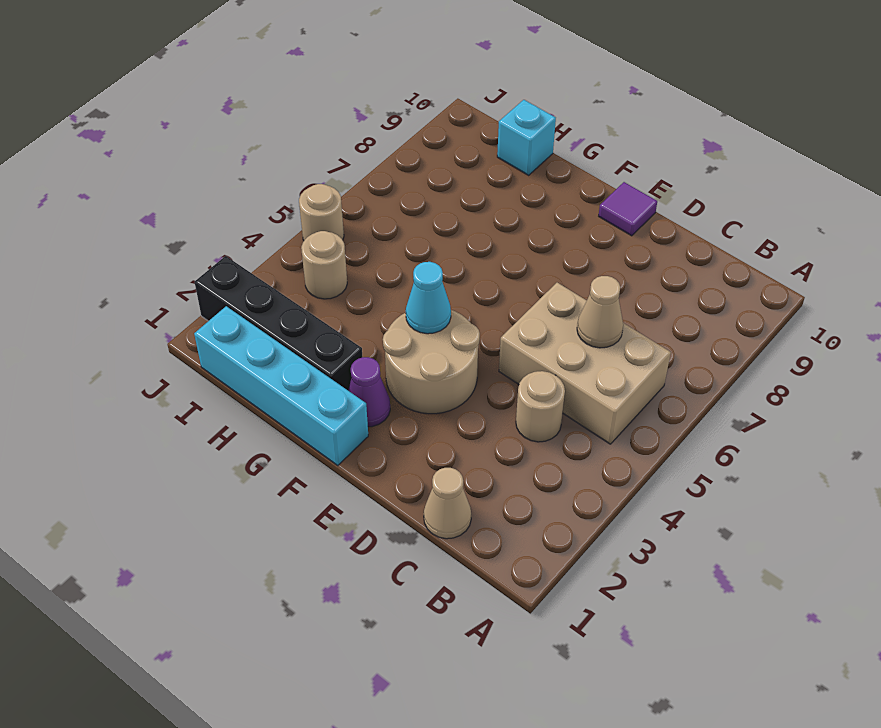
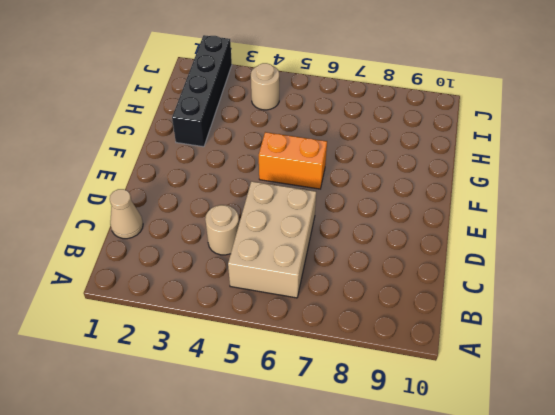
orange 1x2 brick [259,132,327,189] -> none
none -> tan 2x2 round brick [383,310,480,414]
none -> purple 1x1 tile [599,182,657,236]
none -> cyan 1x4 brick [194,306,368,466]

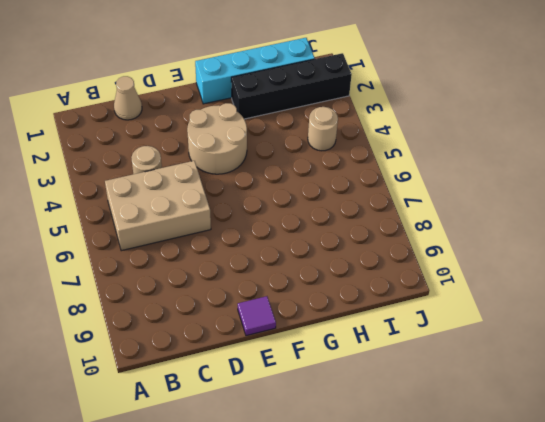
none -> purple 1x1 cone [348,357,390,427]
none -> cyan 1x1 brick [497,100,556,175]
none -> tan 1x1 round brick [299,184,344,240]

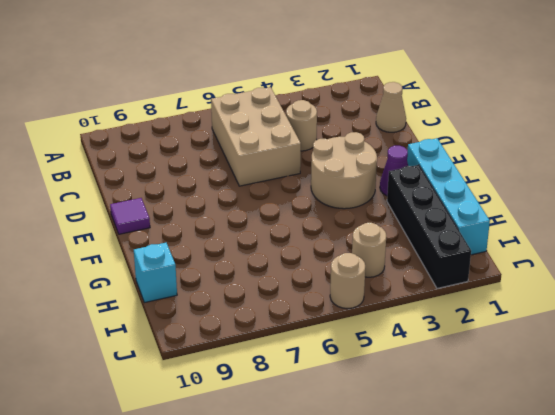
none -> tan 1x1 cone [577,276,623,348]
none -> cyan 1x1 cone [406,262,451,334]

